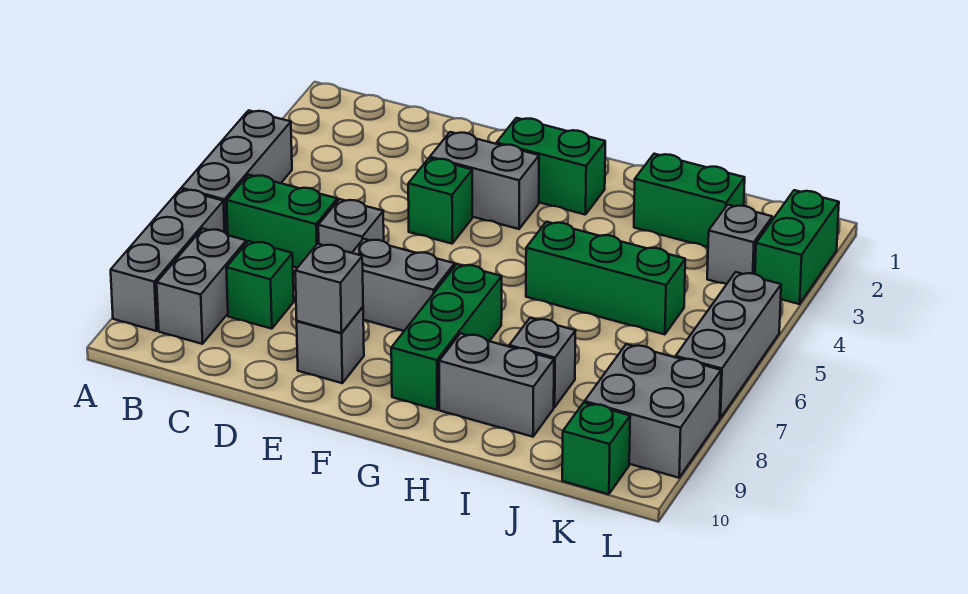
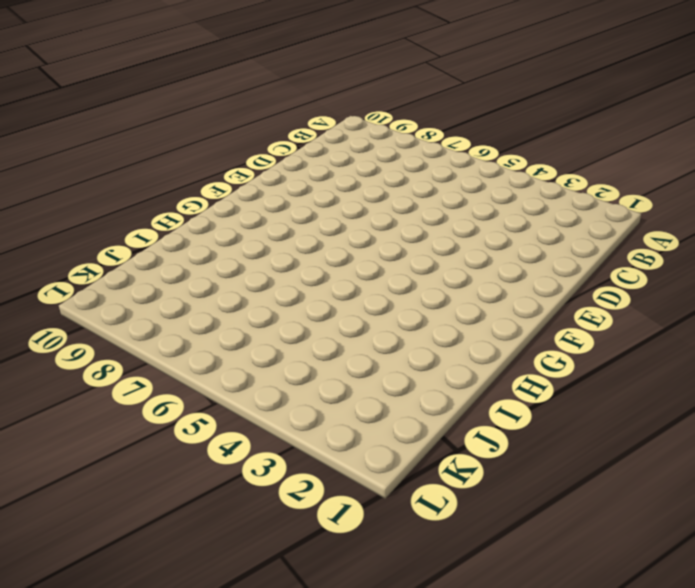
none -> grey 1x3 brick [181,110,292,235]
none -> grey 1x3 brick [111,189,224,331]
none -> green 1x2 brick [227,175,337,268]

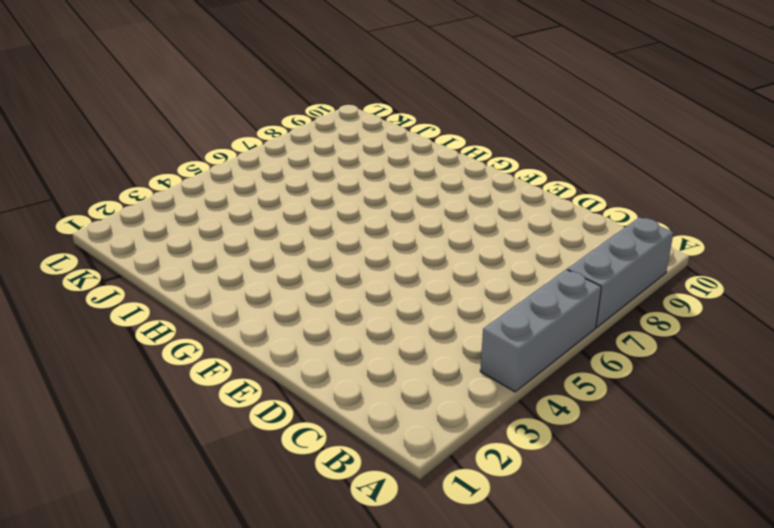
none -> green 1x2 brick [227,175,337,268]
none -> grey 1x2 brick [157,229,246,344]
none -> green 1x1 brick [226,241,294,329]

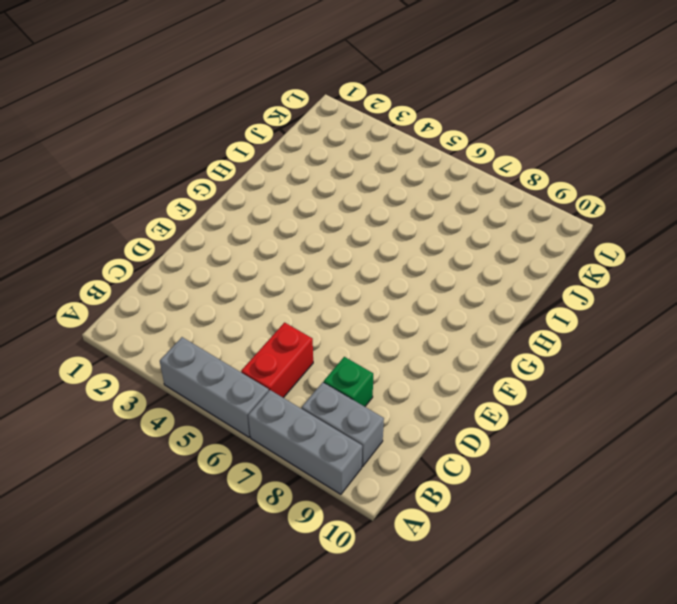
red 1x2 brick [241,323,313,398] -> green 1x2 brick [227,175,337,268]
none -> grey 1x1 brick [318,199,384,253]
none -> grey 1x2 brick [430,132,539,229]
none -> green 1x1 brick [408,158,472,244]

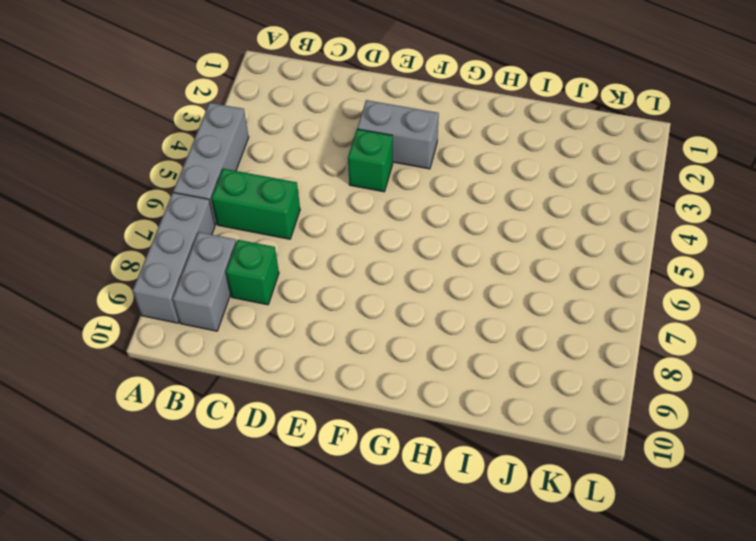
none -> grey 1x1 brick [318,199,384,253]
none -> grey 1x2 brick [352,239,455,331]
none -> grey 1x1 brick [297,307,364,383]

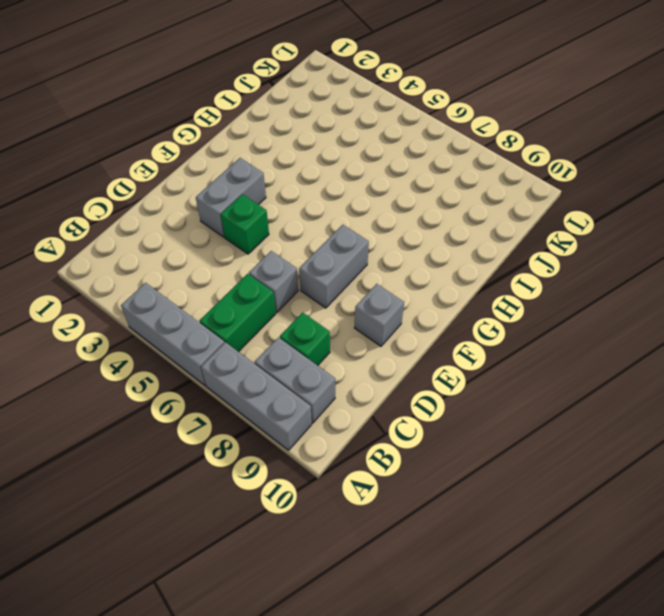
none -> green 1x2 brick [497,118,605,215]
none -> green 1x3 brick [391,264,502,410]
none -> green 1x3 brick [526,222,685,334]

